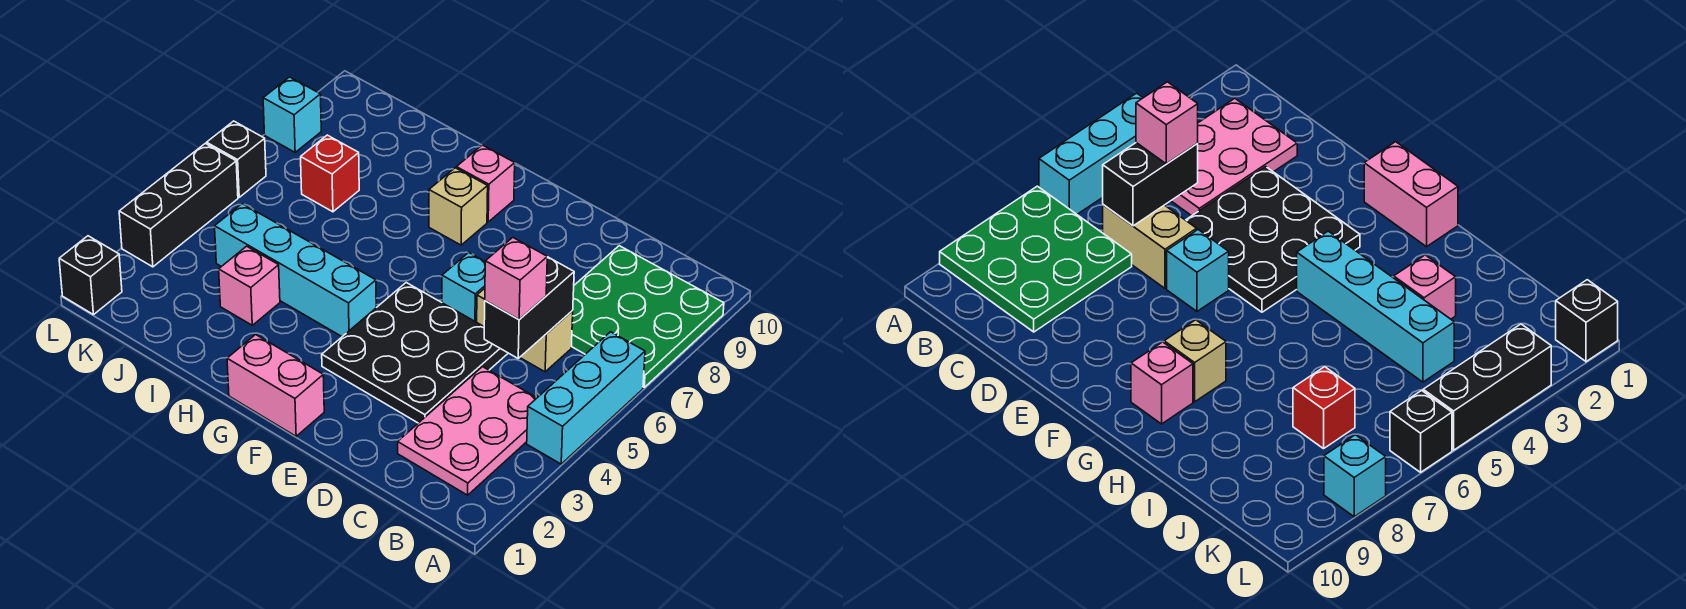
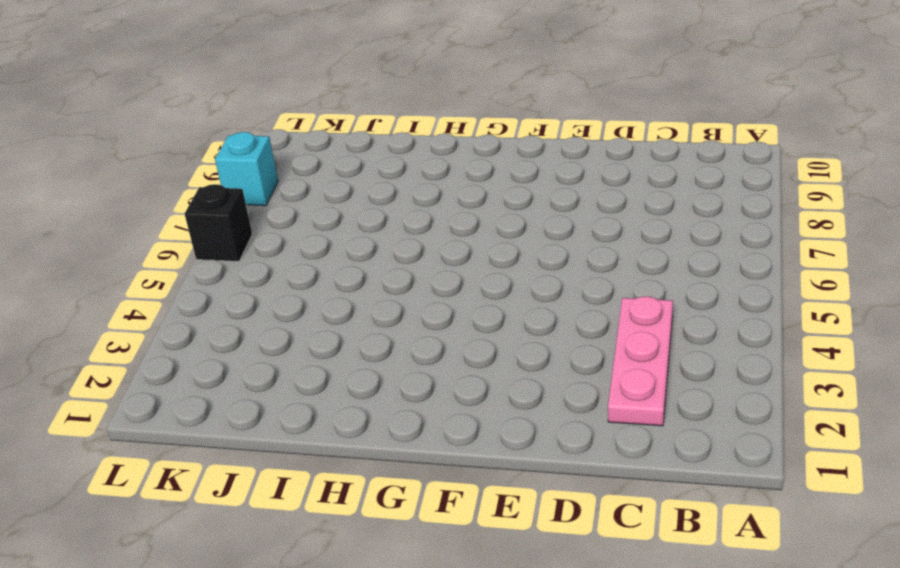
pink 1x3 plate [608,296,673,426] -> pink 2x3 plate [398,367,536,495]
none -> cyan 1x3 brick [527,332,645,464]
none -> green 3x3 plate [571,246,724,387]
none -> tan 1x2 brick [477,288,573,372]

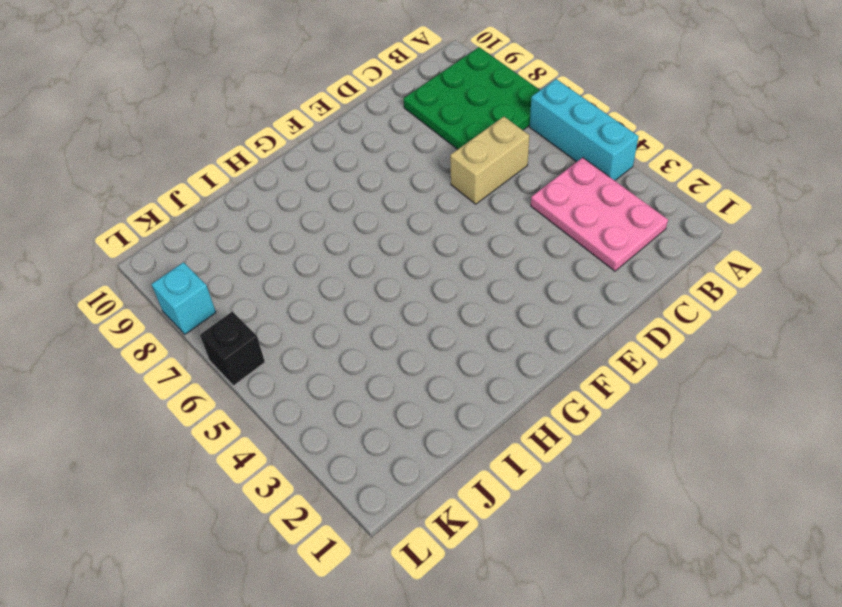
none -> black 3x3 plate [322,283,508,423]
none -> cyan 1x1 brick [442,253,485,322]
none -> pink 1x2 brick [227,335,324,436]

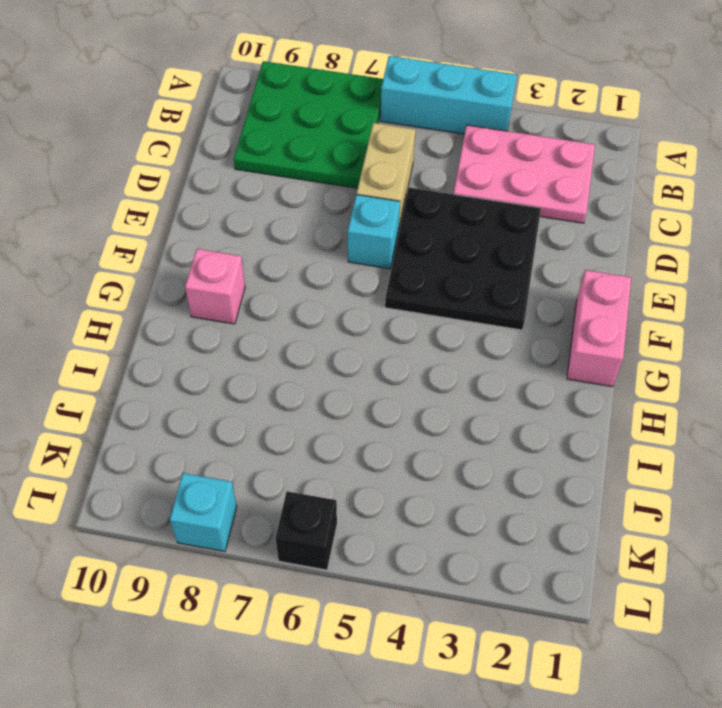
none -> cyan 1x4 brick [215,204,376,337]
none -> tan 1x1 brick [429,168,488,245]
none -> pink 1x1 brick [219,246,280,325]

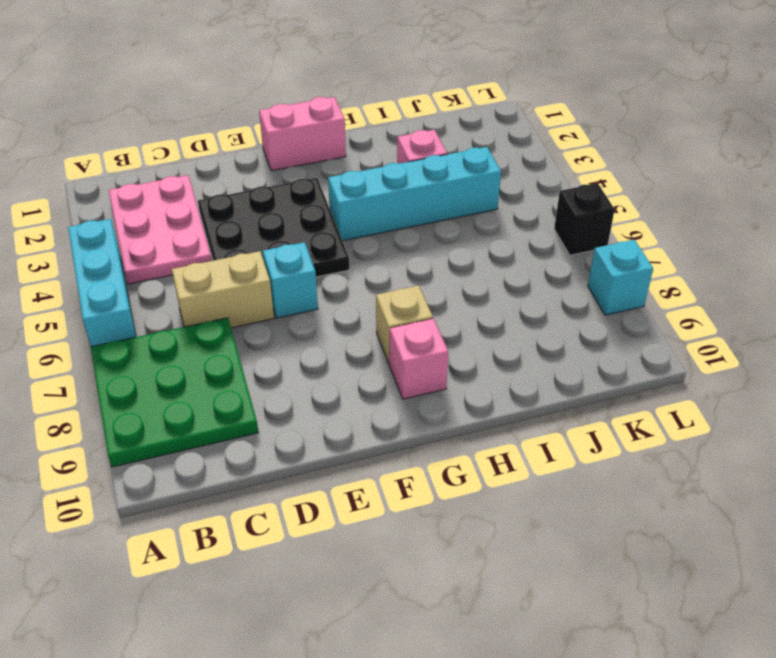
none -> red 1x1 brick [301,135,359,212]
none -> black 1x1 brick [59,236,122,315]
none -> black 1x3 brick [119,143,238,267]

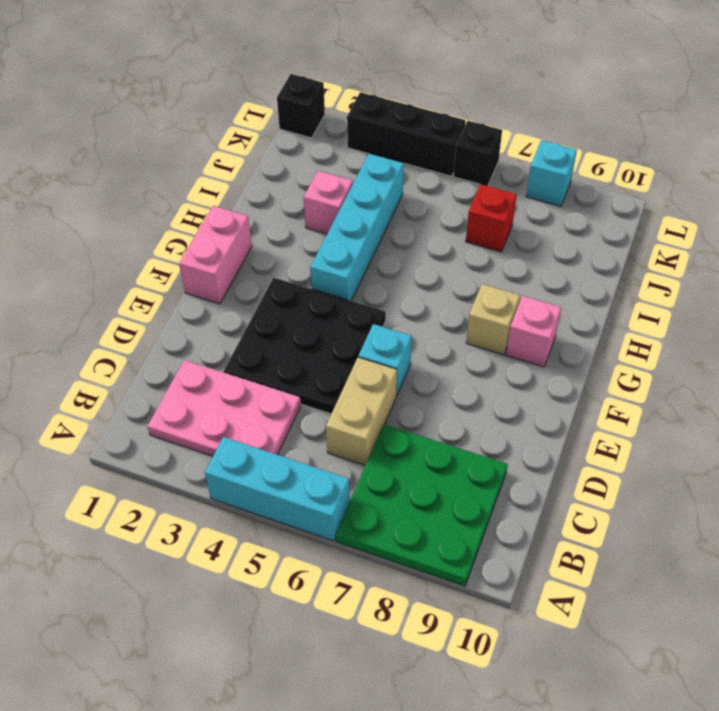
none -> black 1x2 brick [484,257,574,358]
none -> pink 1x1 brick [485,238,547,319]

